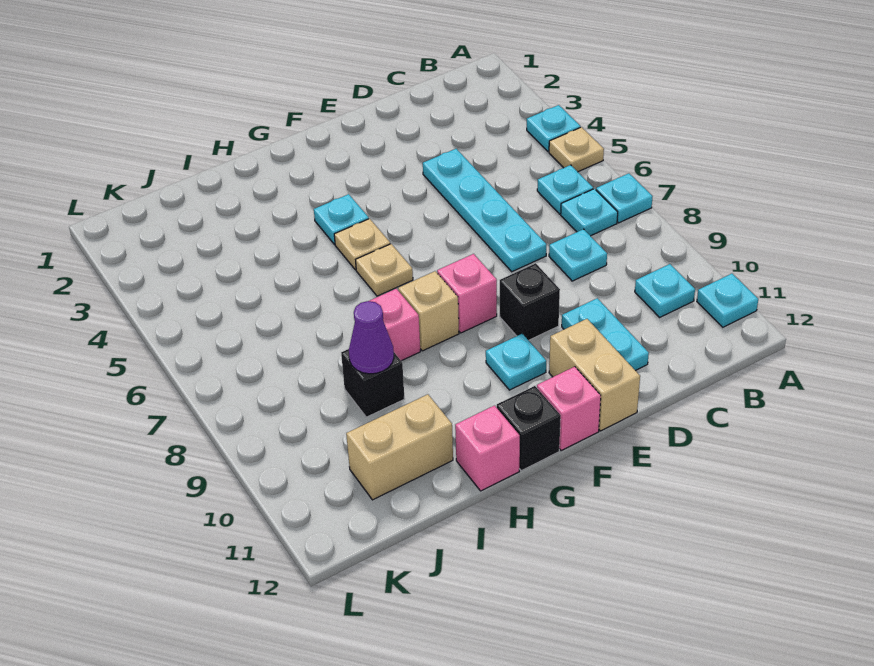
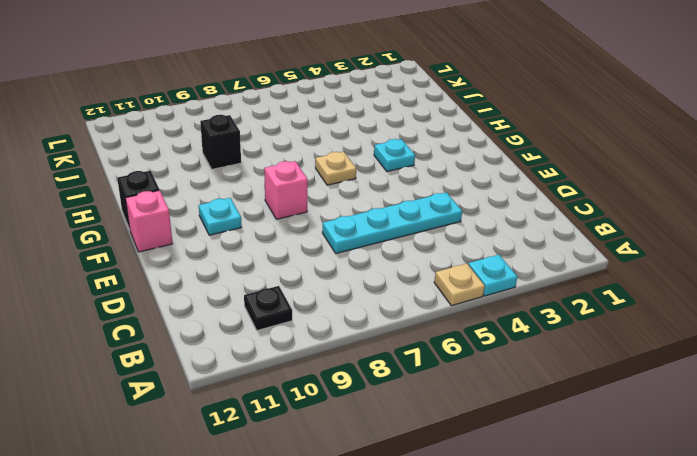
black 1x1 plate [244,286,292,330] -> cyan 1x1 plate [635,264,695,317]
none -> cyan 1x1 plate [596,173,653,223]
none -> cyan 1x1 plate [697,274,758,327]
none -> cyan 1x1 plate [537,165,593,214]

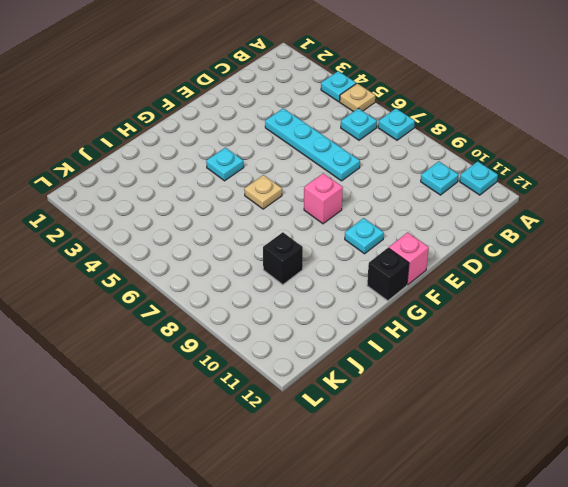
none -> cyan 1x1 plate [561,189,618,236]
none -> cyan 1x1 plate [549,229,607,281]
none -> cyan 1x2 plate [562,298,649,371]

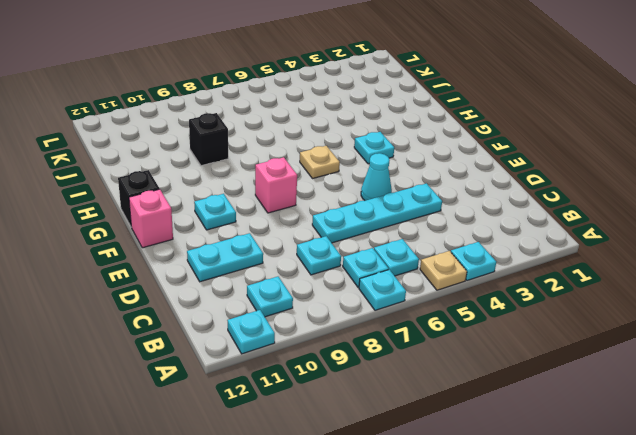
cyan 1x1 cone [361,153,392,201] -> none
none -> black 1x1 brick [500,263,560,340]
none -> tan 1x2 brick [549,319,640,431]
none -> tan 1x1 plate [334,219,390,270]

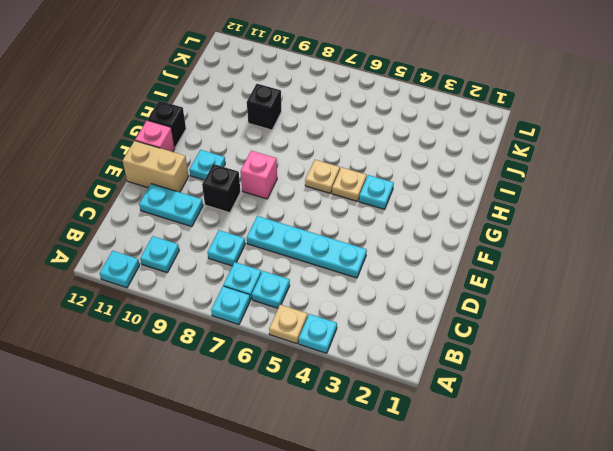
none -> tan 1x1 brick [398,271,459,351]
none -> pink 1x1 brick [370,289,420,361]
none -> pink 1x1 brick [455,406,520,491]

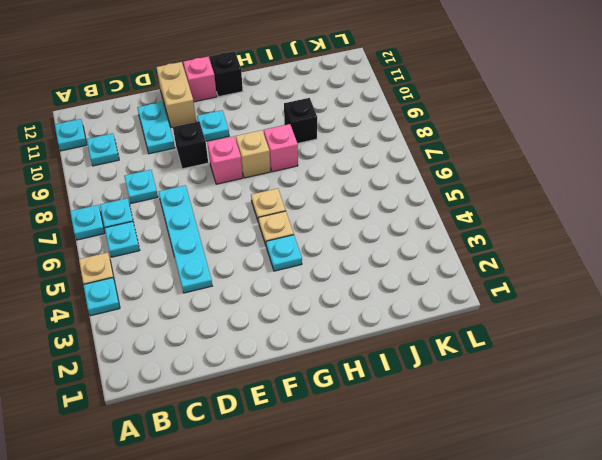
none -> pink 1x1 brick [455,406,520,491]
none -> tan 1x2 brick [346,394,453,500]
none -> purple 1x1 cone [349,301,394,374]

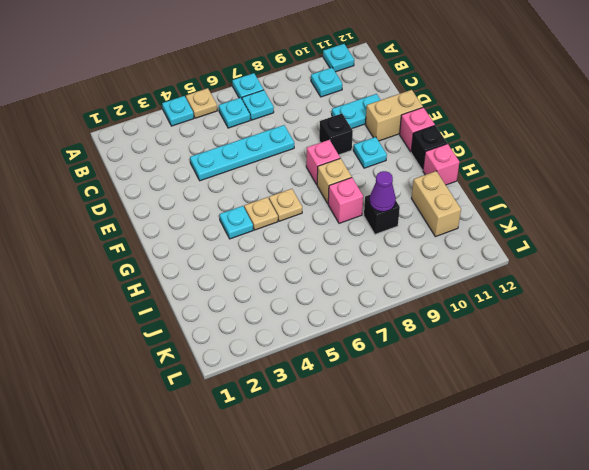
none -> cyan 1x1 plate [549,229,607,281]

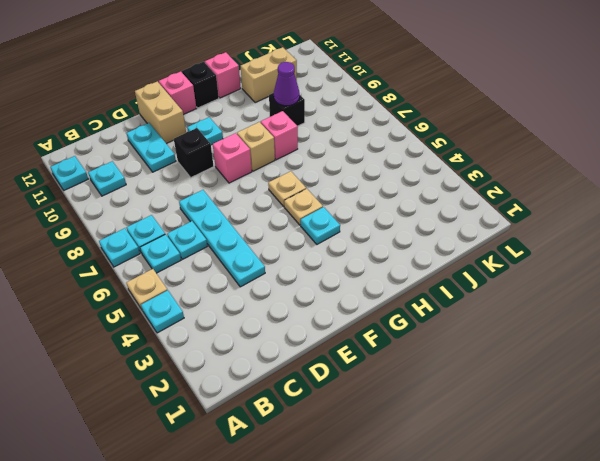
cyan 1x1 plate [167,221,207,259] -> cyan 1x1 plate moved to [549,229,607,281]

